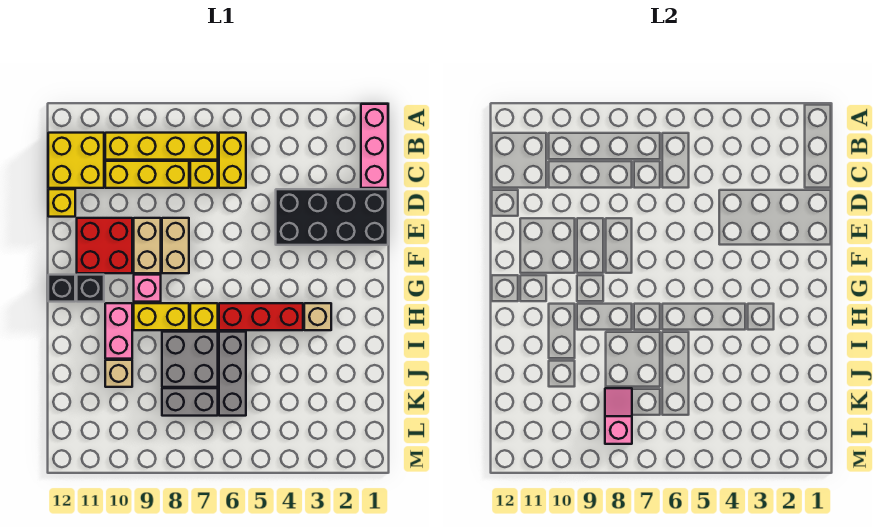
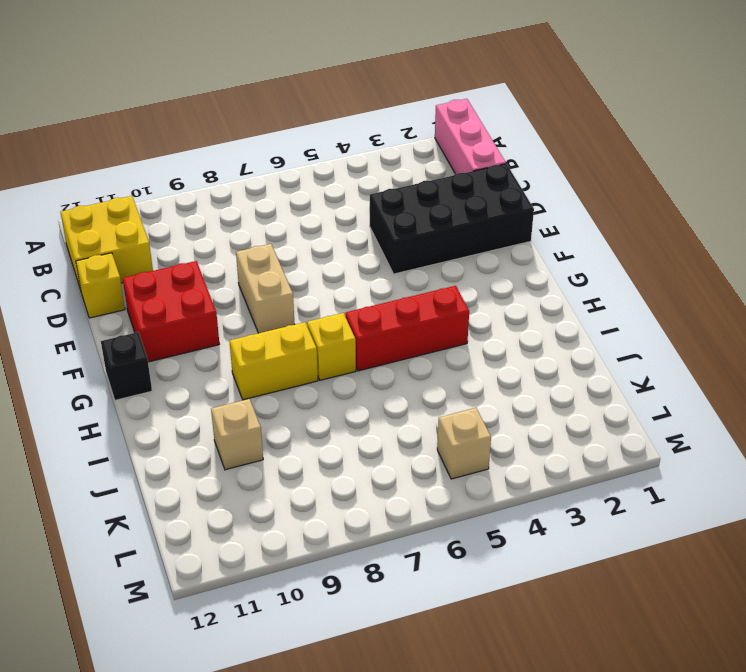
tan 1x1 brick [437,408,491,479] -> tan 1x1 brick moved to [304,303,331,330]
none -> yellow 1x2 brick [219,133,246,188]
none -> yellow 1x4 brick [105,133,218,160]
none -> yellow 1x1 brick [190,161,218,188]

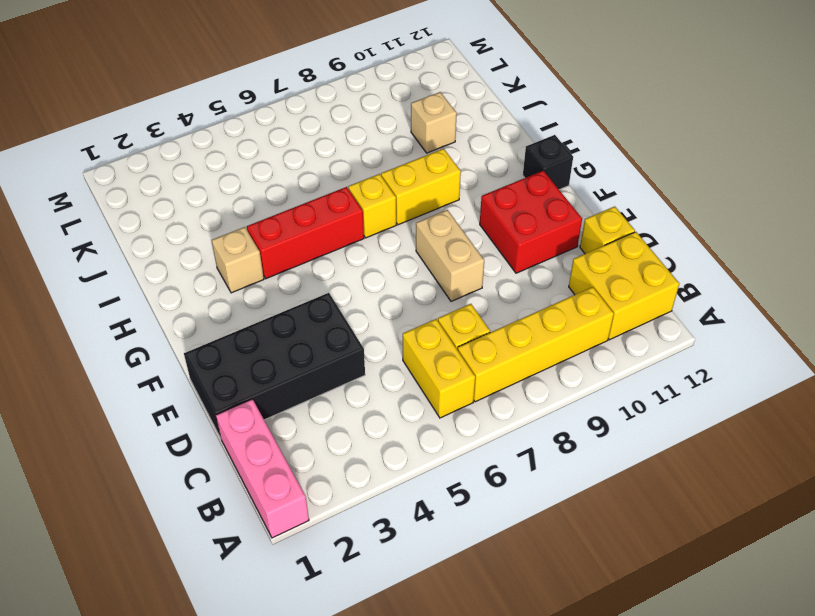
none -> yellow 1x3 brick [105,161,189,188]
none -> tan 1x2 brick [134,218,161,273]
none -> pink 1x1 brick [134,275,161,302]

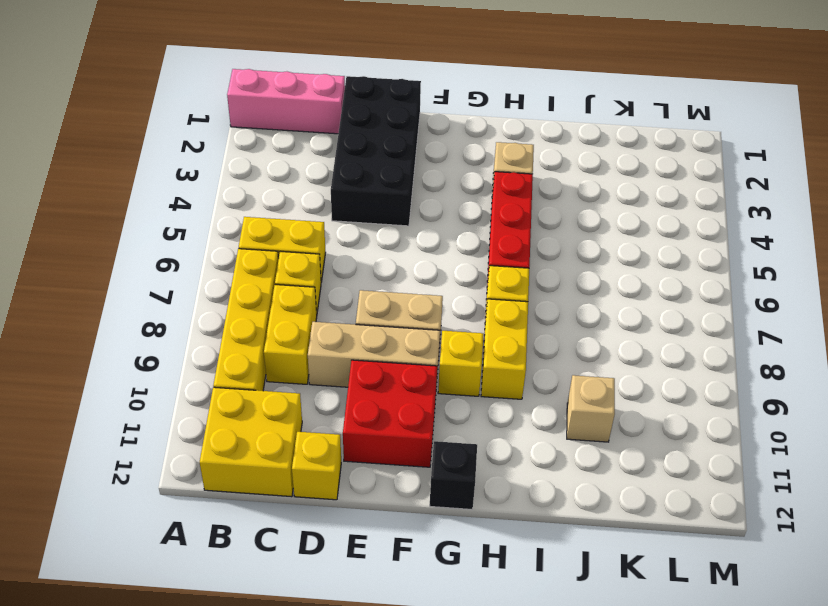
yellow 1x2 brick [264,285,317,384] -> yellow 1x3 brick [105,161,189,188]
tan 1x3 brick [308,322,440,387] -> tan 1x2 brick [134,218,161,273]
yellow 1x1 brick [438,331,483,396] -> pink 1x1 brick [134,275,161,302]
none -> black 1x1 brick [77,275,104,302]
none -> pink 1x2 brick [105,303,132,359]
none -> grey 1x3 brick [219,332,246,416]

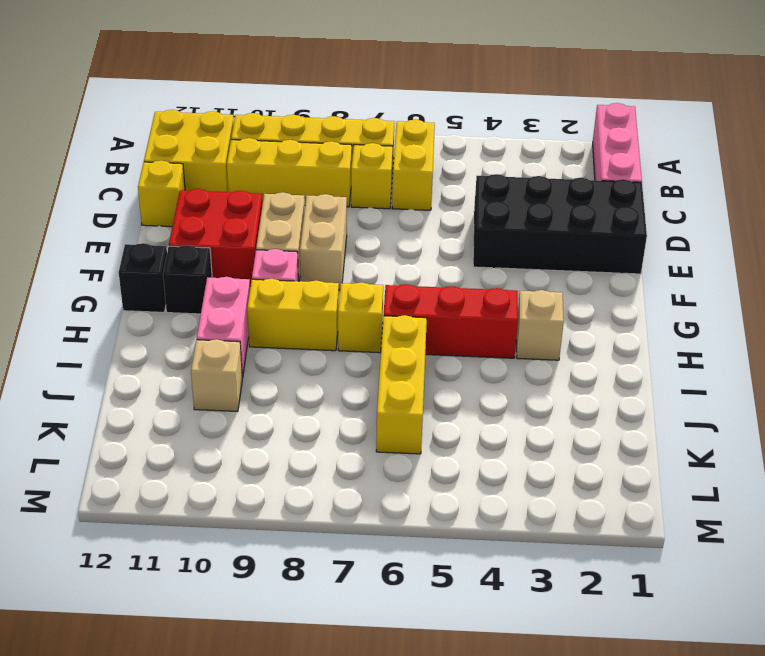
yellow 1x3 brick [376,315,427,454] -> grey 1x3 brick [219,332,246,416]
none -> grey 2x2 brick [162,332,218,387]
none -> grey 1x2 brick [162,388,218,416]
none -> pink 1x2 slope [605,388,632,444]

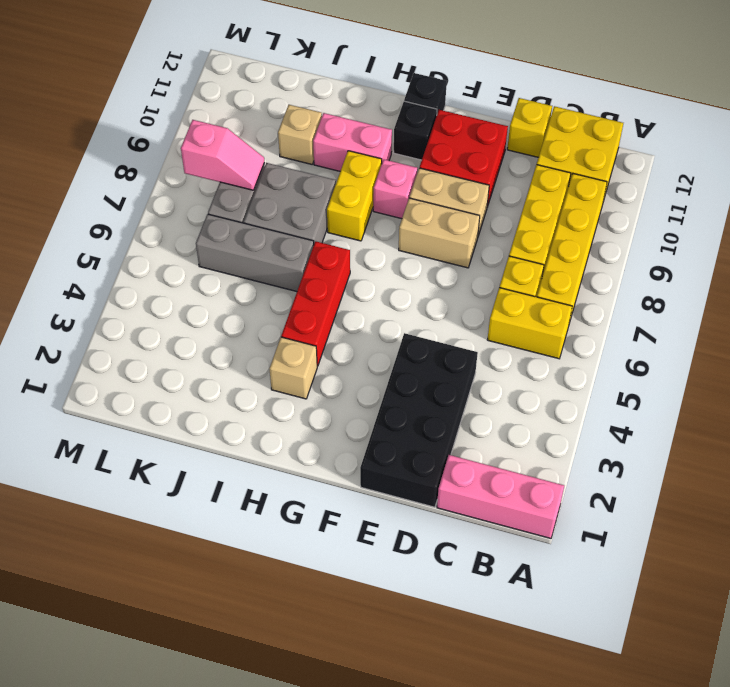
none -> yellow 1x1 brick [190,303,218,330]

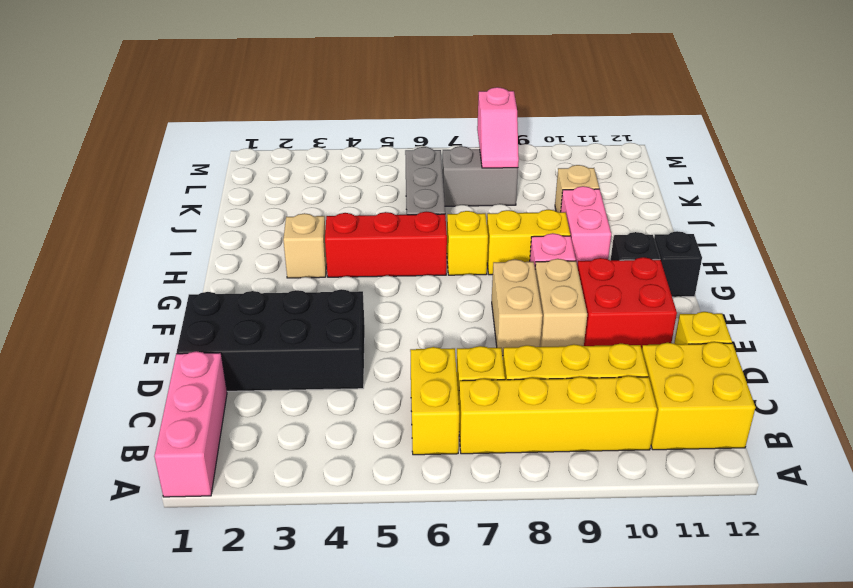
none -> grey 2x2 brick [162,332,218,387]

